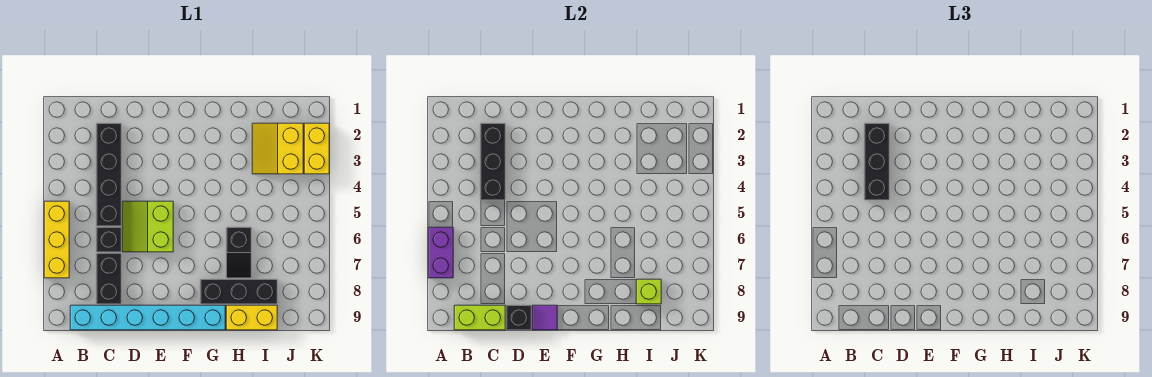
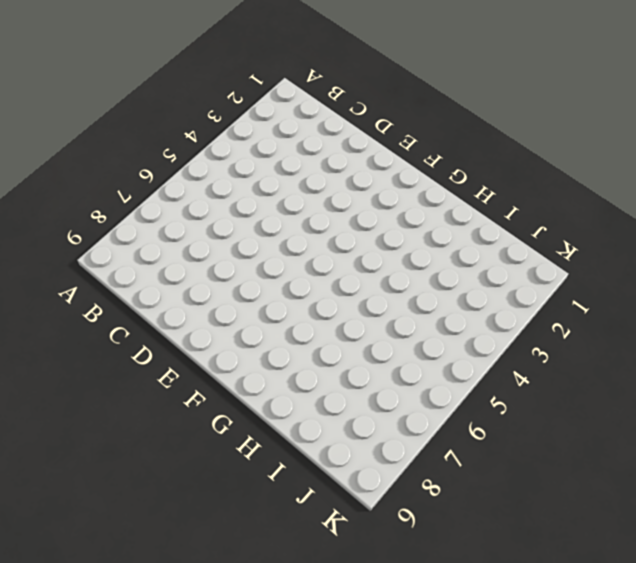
none -> yellow 1x3 brick [44,201,69,278]
none -> cyan 1x6 brick [70,305,225,330]
none -> black 1x4 brick [96,123,121,226]

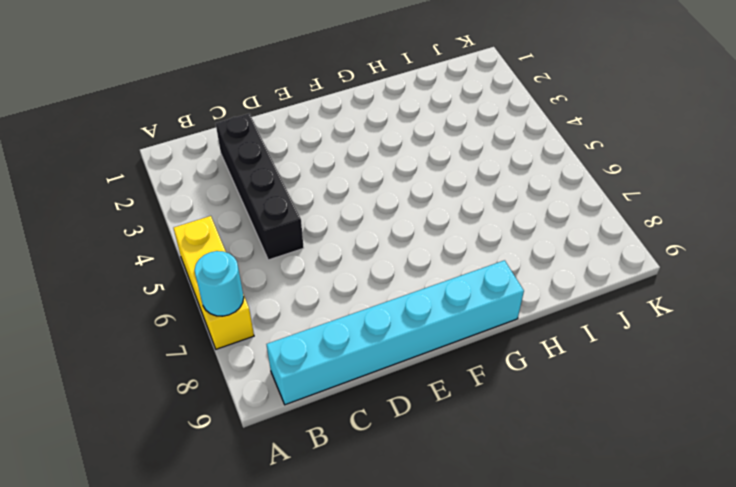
cyan 1x1 round brick [195,251,244,316] -> purple 1x2 brick [428,227,453,278]
none -> black 1x1 brick [96,227,121,252]
none -> black 1x2 brick [96,253,121,304]
none -> lime 2x2 slope [122,201,173,252]

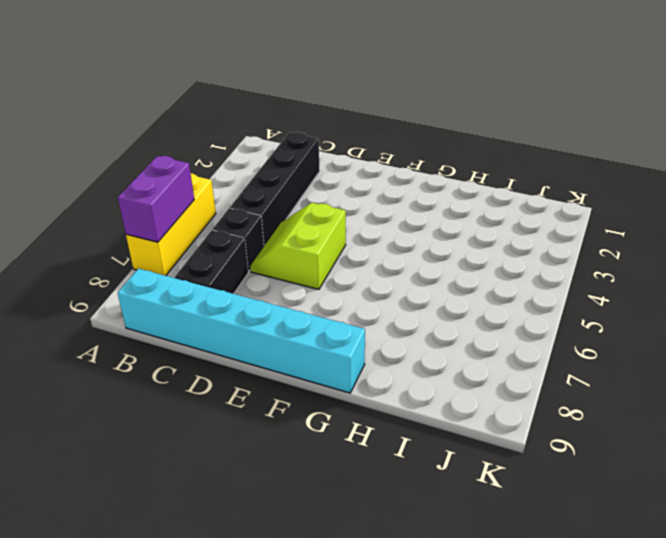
none -> black 1x3 brick [200,279,277,304]
none -> black 1x2 slope [226,227,251,278]
none -> yellow 1x2 brick [226,305,277,330]

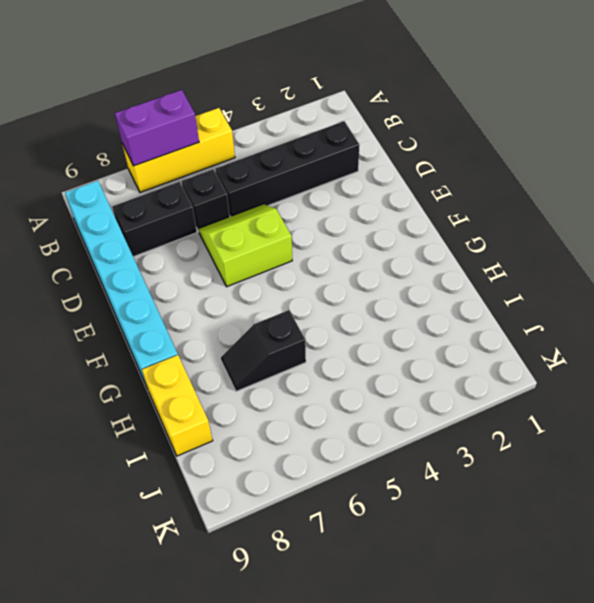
none -> black 1x3 brick [200,279,277,304]
none -> yellow 2x2 slope [252,123,303,174]
none -> yellow 1x2 brick [304,123,329,174]

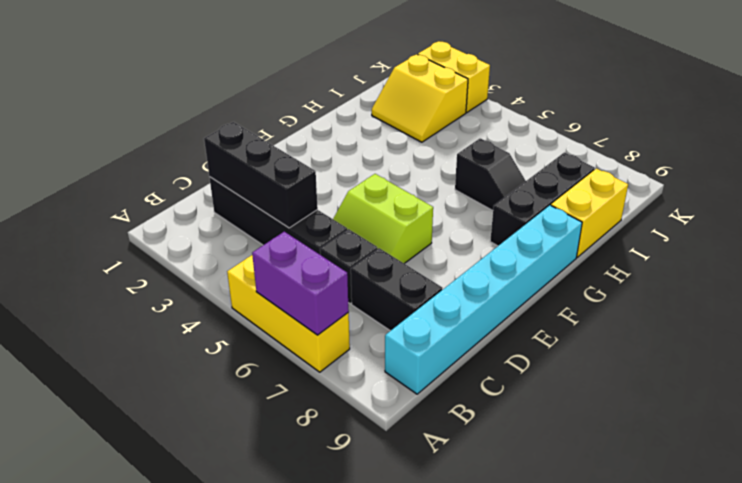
none -> lime 1x2 brick [454,305,505,330]
none -> black 1x1 brick [506,305,531,330]
none -> purple 1x1 tile [532,305,557,330]

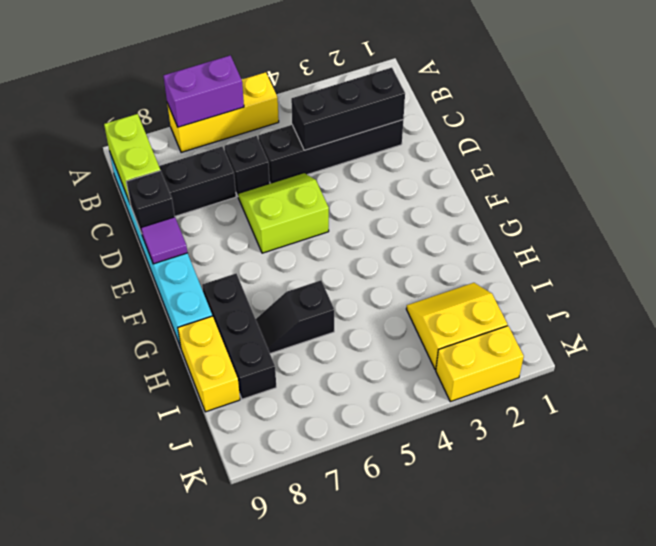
none -> lime 1x1 brick [636,279,661,304]
none -> black 1x3 brick [864,123,889,200]

